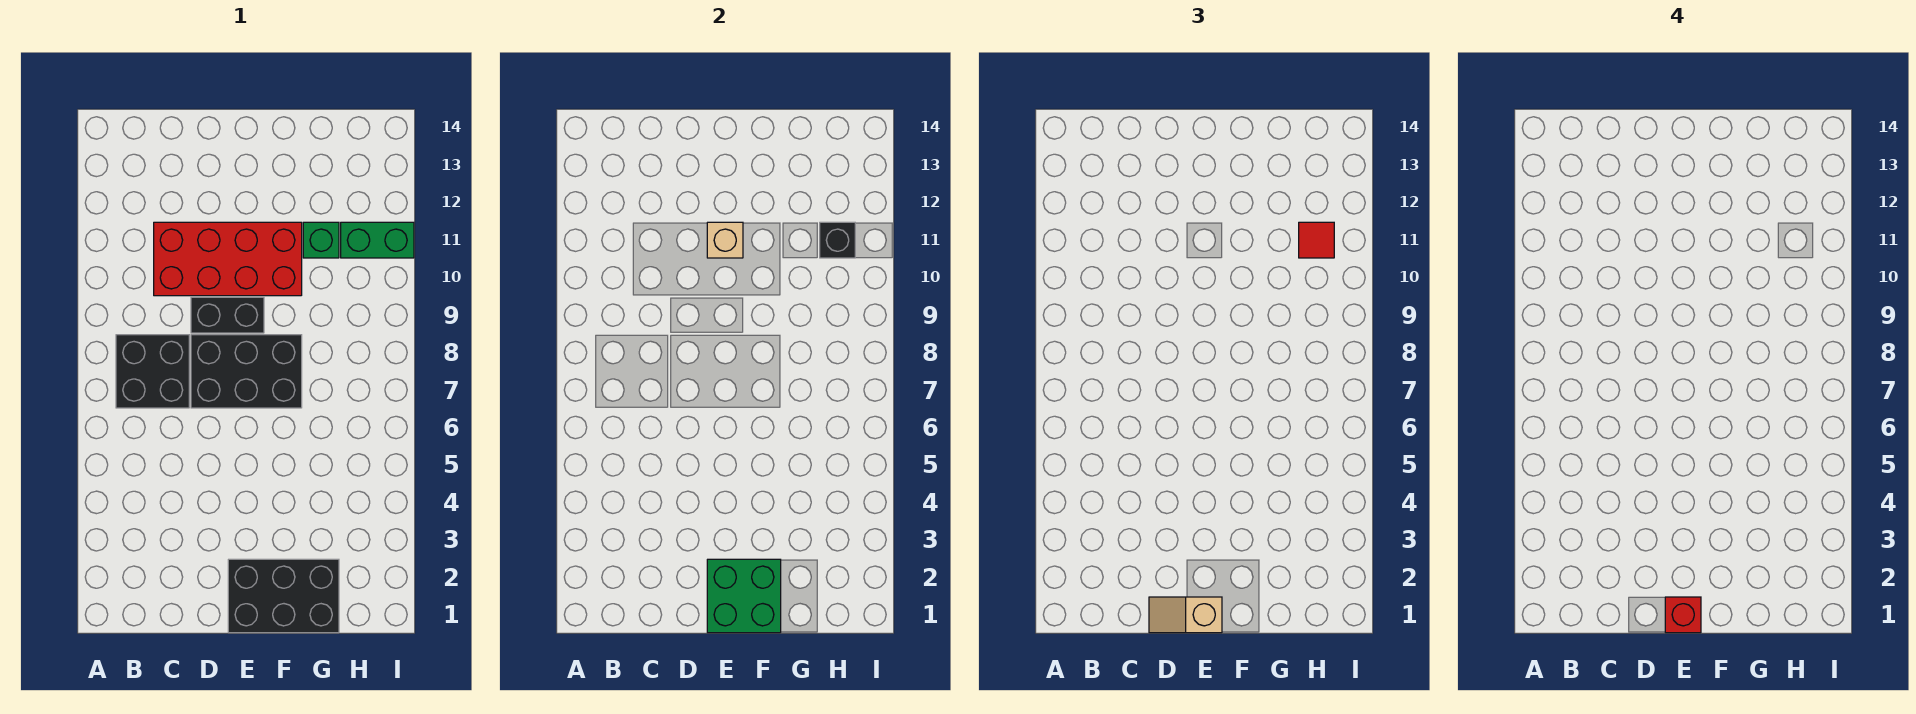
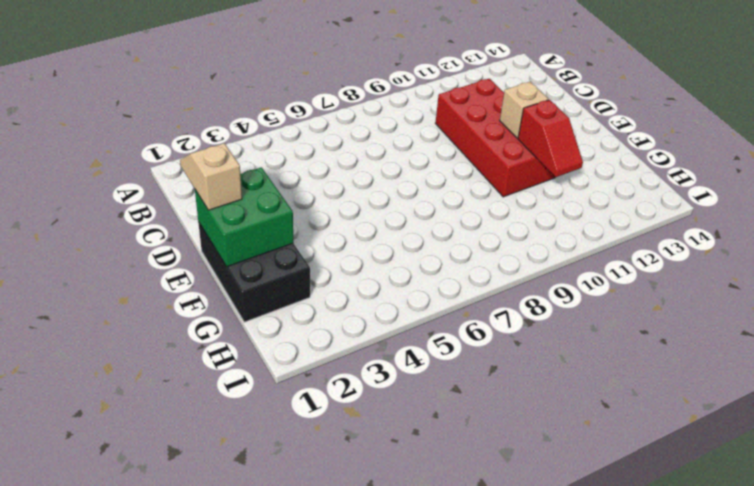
red 1x2 slope [518,100,583,177] -> none
none -> black 2x2 brick [116,335,189,408]
none -> black 2x3 brick [191,335,302,408]
none -> black 1x2 brick [191,297,264,333]

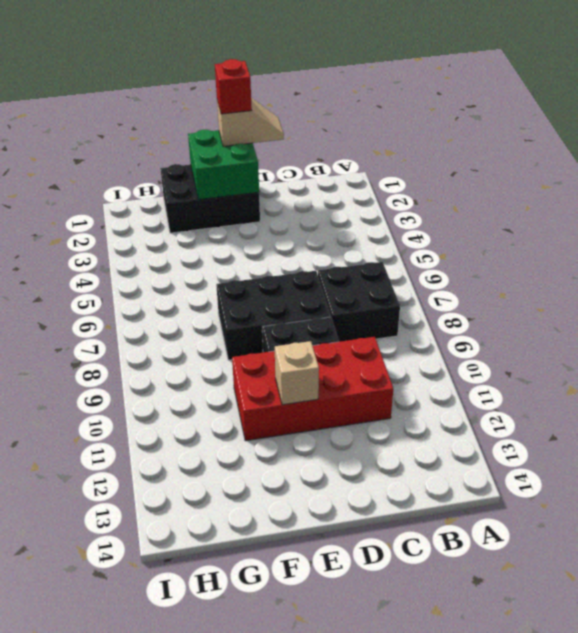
none -> green 1x1 brick [303,222,339,258]
none -> green 1x2 brick [341,222,414,258]
none -> black 1x1 brick [820,222,855,258]

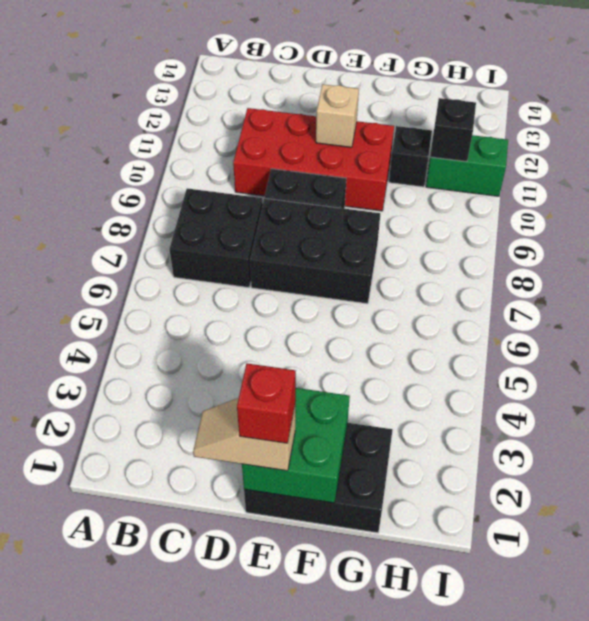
black 1x1 brick [389,126,432,187] -> green 1x1 brick [303,222,339,258]
none -> red 1x1 tile [1299,222,1334,258]

